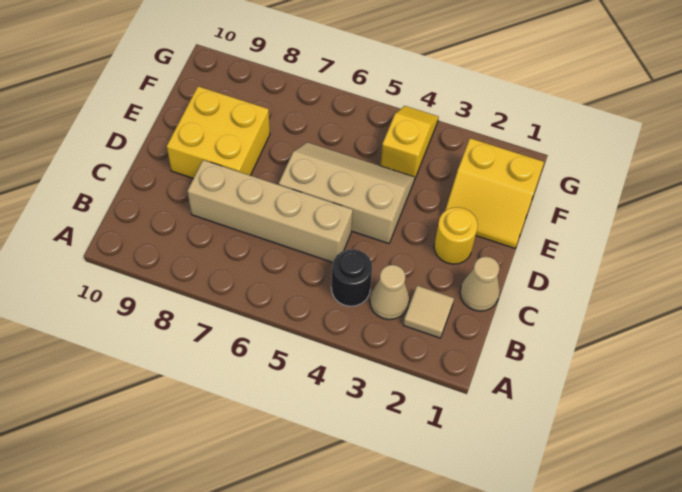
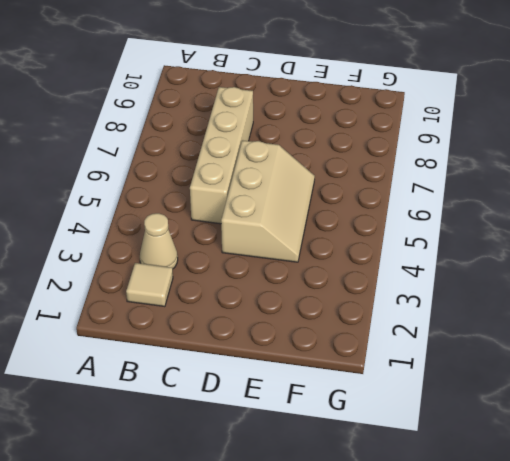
none -> black 1x1 round brick [331,249,372,306]
none -> tan 1x1 cone [460,257,500,311]

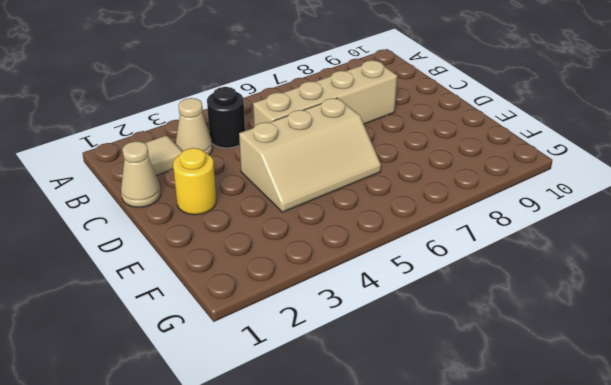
none -> yellow 2x2 brick [167,86,270,178]
none -> yellow 2x2 slope [445,138,544,248]

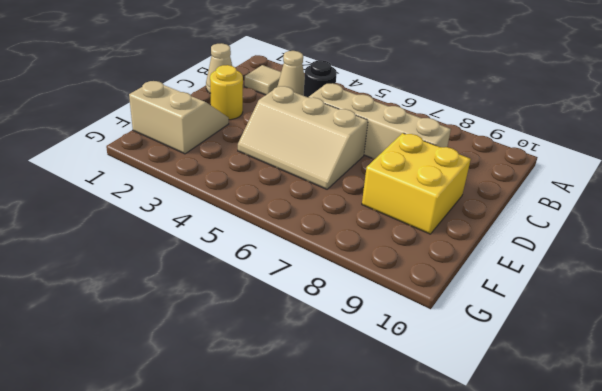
tan 2x2 slope [129,81,229,154] -> yellow 2x2 slope [445,138,544,248]
none -> yellow 1x2 slope [380,106,439,180]

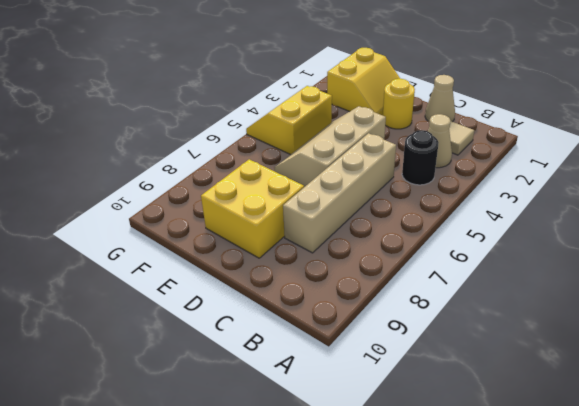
yellow 2x2 slope [246,86,332,155] -> yellow 1x2 slope [380,106,439,180]

